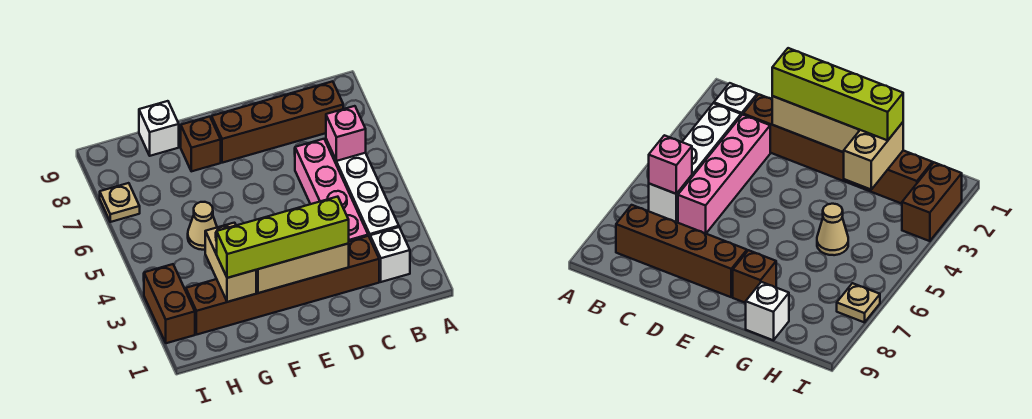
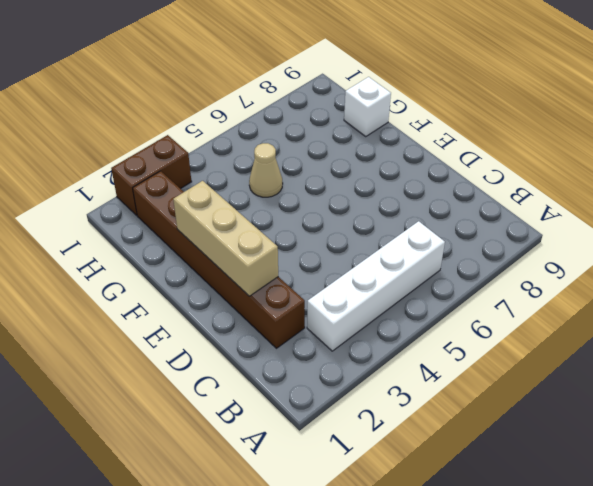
none -> white 1x1 brick [370,227,410,282]
none -> brown 1x4 brick [212,81,343,163]
none -> pink 1x4 brick [295,139,368,241]

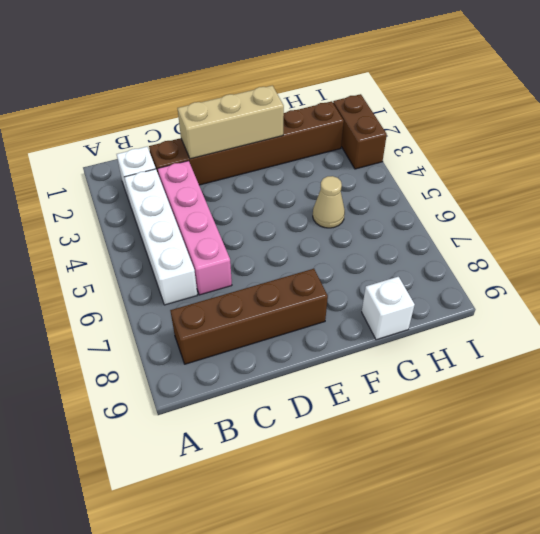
none -> brown 1x1 brick [181,117,221,171]
none -> tan 1x1 plate [100,183,140,222]
none -> pink 1x1 brick [326,106,366,161]

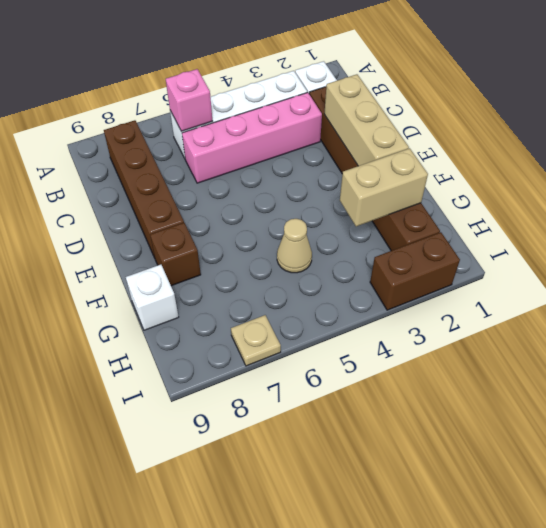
none -> lime 1x4 brick [217,197,349,278]

